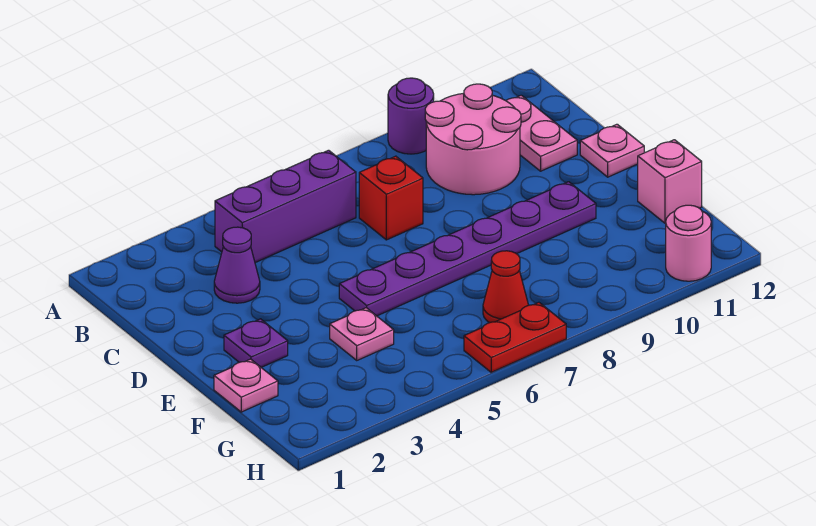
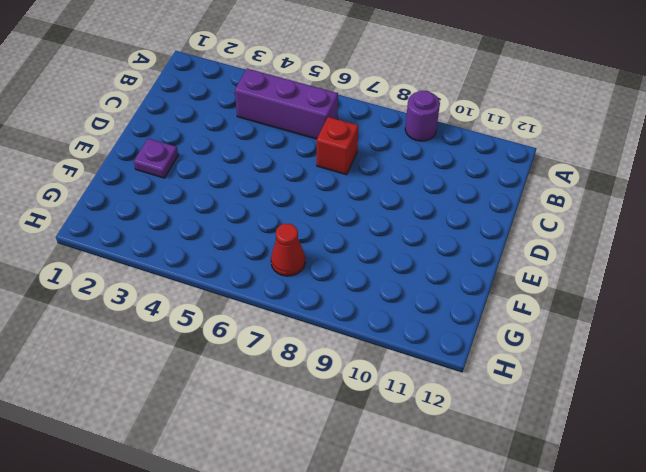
none -> pink 2x2 round brick [425,84,521,195]
none -> pink 1x2 plate [506,95,577,171]
none -> purple 1x1 cone [214,227,260,303]

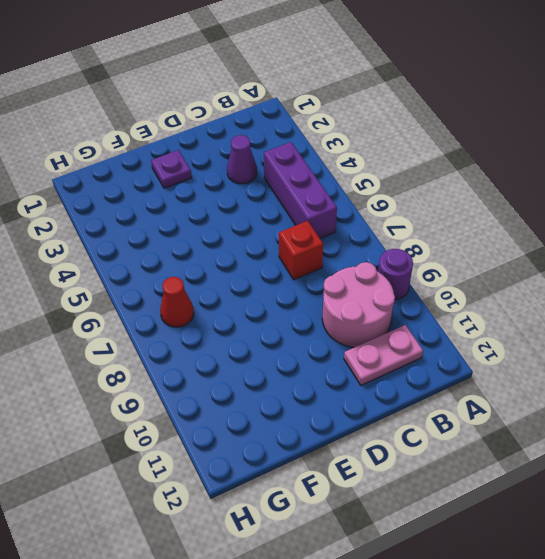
none -> pink 1x1 plate [580,124,644,177]
none -> purple 1x6 plate [339,182,596,316]
none -> pink 1x1 plate [214,359,278,412]

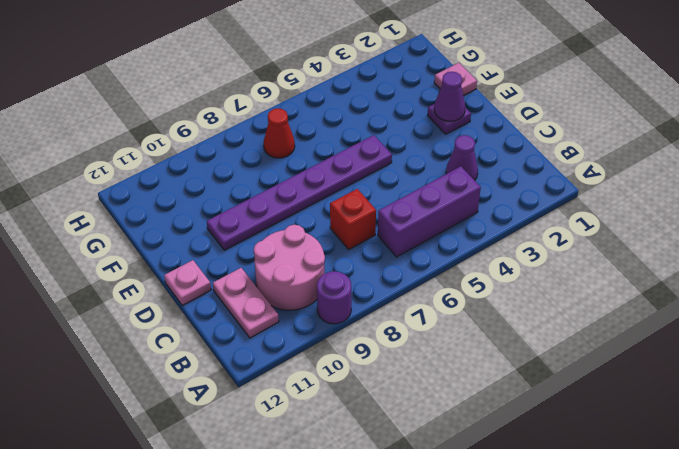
purple 1x1 cone [434,72,465,121] -> none
none -> pink 1x1 plate [330,308,394,360]
none -> pink 1x1 brick [638,140,702,223]
none -> red 1x2 plate [464,302,566,372]

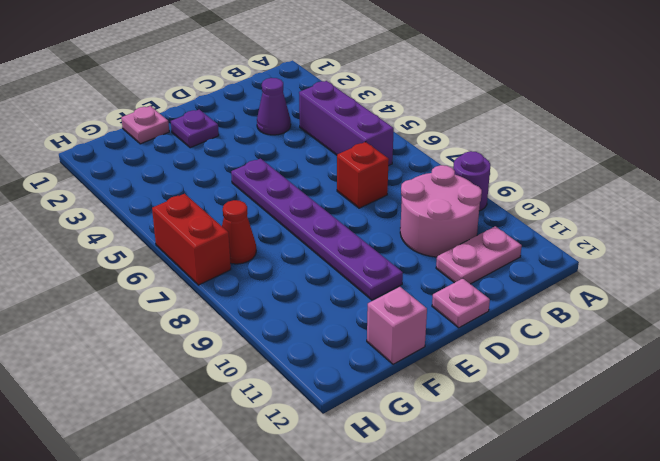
red 1x2 brick [152,194,231,285] -> red 1x2 plate [464,302,566,372]
none -> pink 1x1 plate [330,308,394,360]
none -> pink 1x1 round brick [666,205,711,281]

